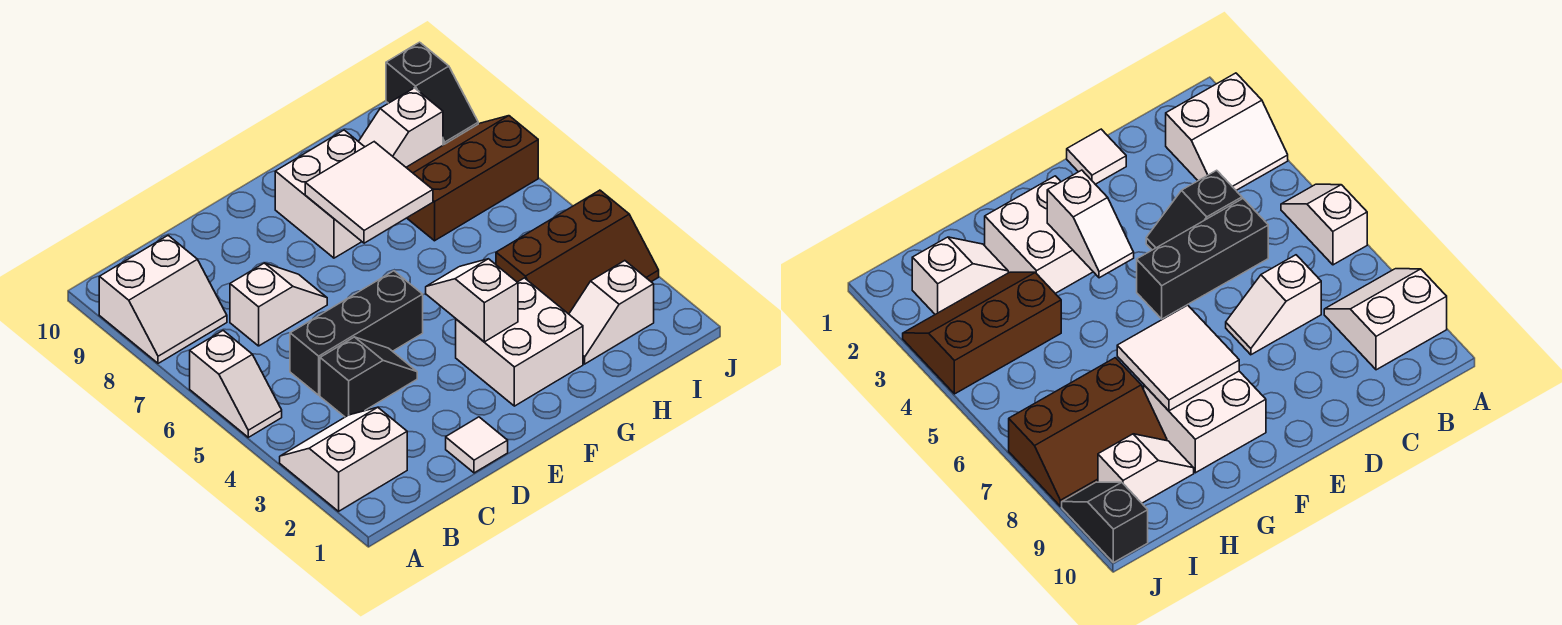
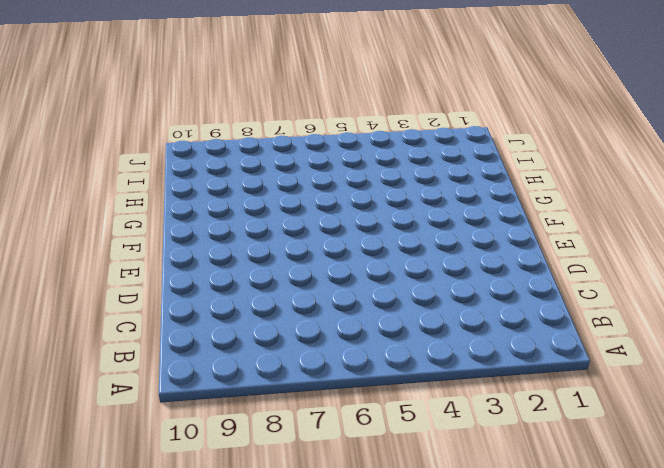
none -> white 2x2 slope [280,407,407,511]
none -> white 1x2 slope [190,331,282,437]
none -> white 2x2 slope [99,236,227,363]

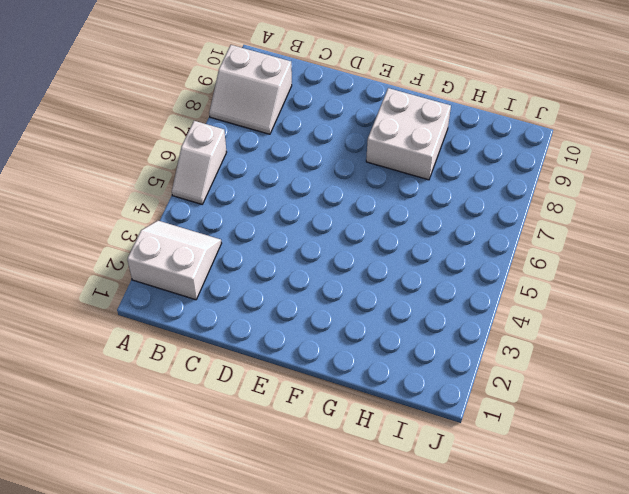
none -> black 1x2 slope [320,337,417,417]
none -> black 1x3 brick [290,271,423,395]
none -> white 1x2 slope [230,263,327,346]

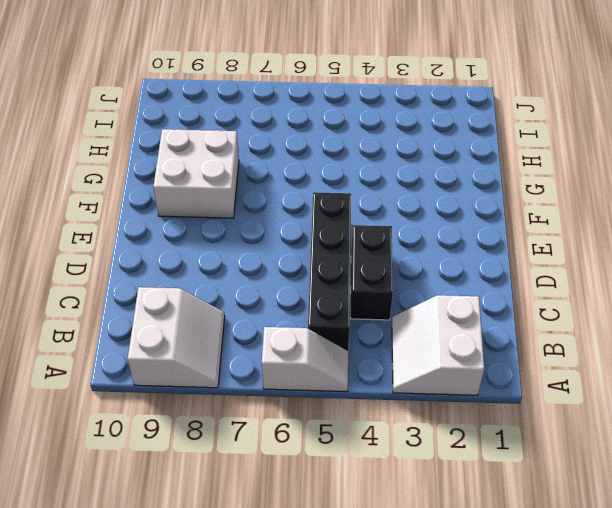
black 1x4 brick [308,192,351,351] -> black 1x3 brick [290,271,423,395]
black 1x2 brick [350,225,393,320] -> black 1x2 slope [320,337,417,417]
none -> white 1x2 slope [230,263,327,346]
none -> white 1x1 tile [446,417,508,473]
none -> white 2x2 brick [456,278,583,406]

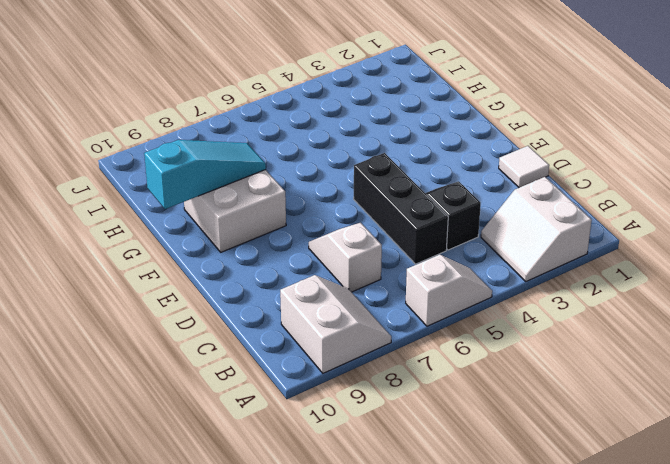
cyan 1x3 slope [144,140,266,209] -> white 2x2 tile [305,142,433,243]
none -> white 2x2 brick [456,278,583,406]
none -> white 1x2 slope [569,261,654,364]
none -> brown 2x3 slope [496,190,659,314]

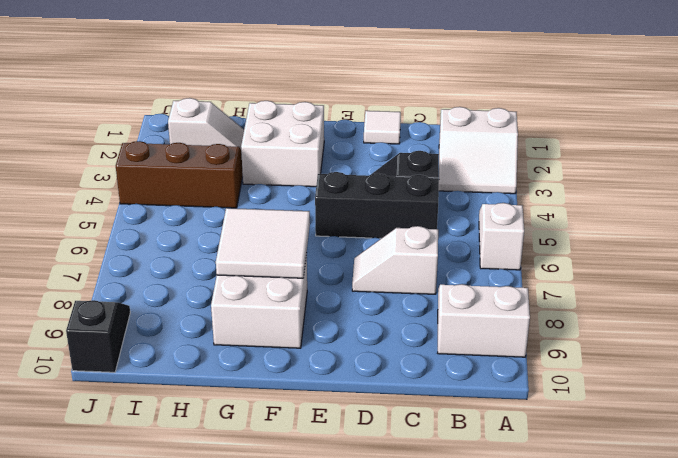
none -> brown 2x3 slope [406,116,538,241]
none -> white 1x2 slope [358,88,443,167]
none -> white 1x2 slope [426,259,518,342]

